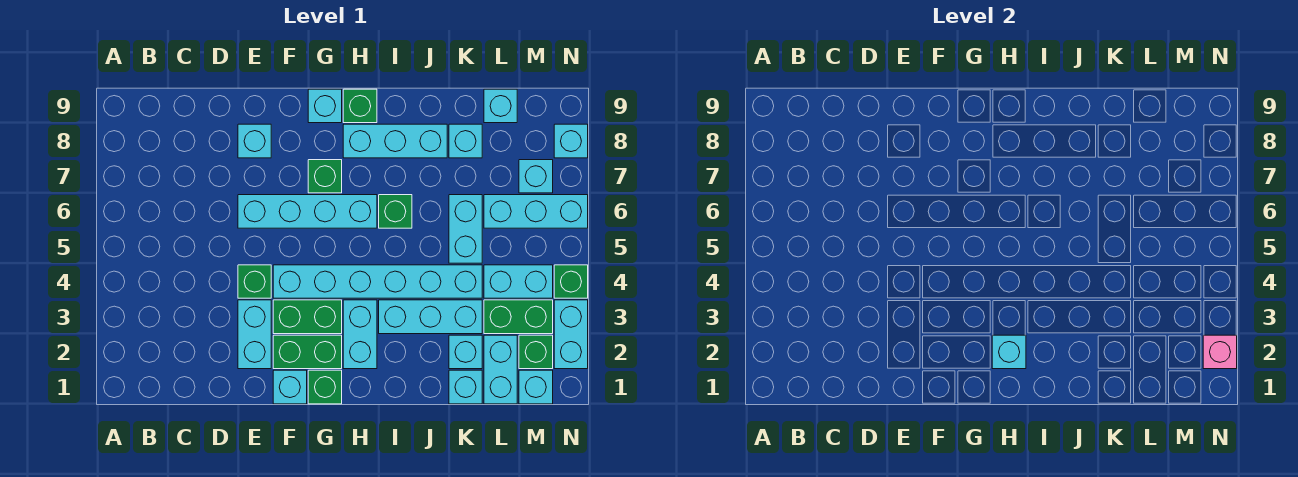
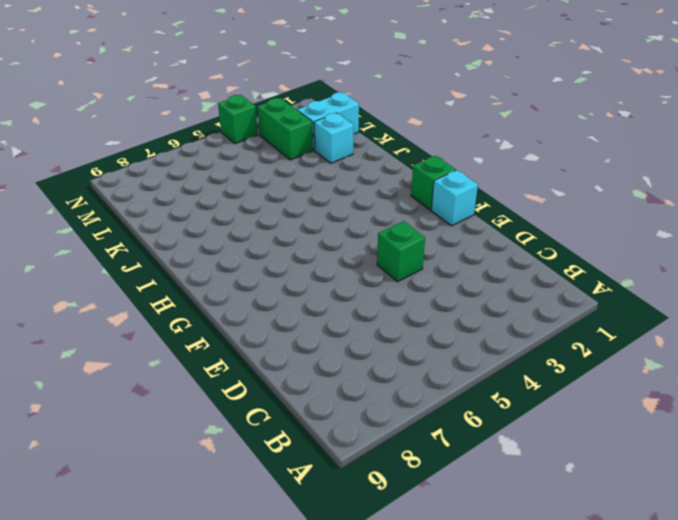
none -> cyan 1x2 brick [238,300,271,369]
none -> cyan 1x4 brick [238,195,377,228]
none -> cyan 1x1 brick [238,124,271,158]
none -> green 1x2 brick [273,335,342,369]

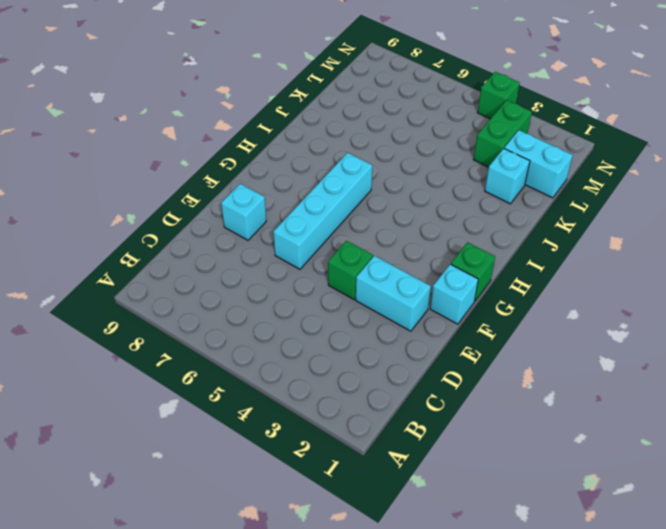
none -> green 1x2 brick [273,335,342,369]
none -> green 1x2 brick [273,300,342,334]
none -> cyan 1x6 brick [273,265,482,298]
none -> green 1x1 brick [308,160,342,193]

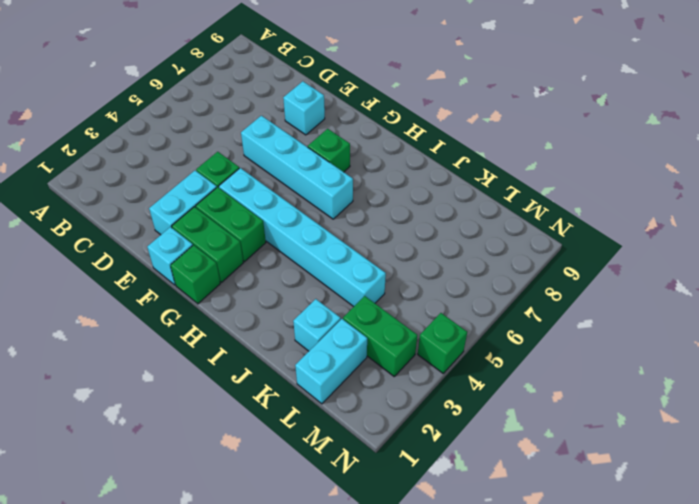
none -> cyan 1x1 brick [308,89,342,123]
none -> cyan 1x2 brick [343,300,377,369]
none -> cyan 1x3 brick [343,124,447,158]
none -> green 1x1 brick [343,89,377,123]

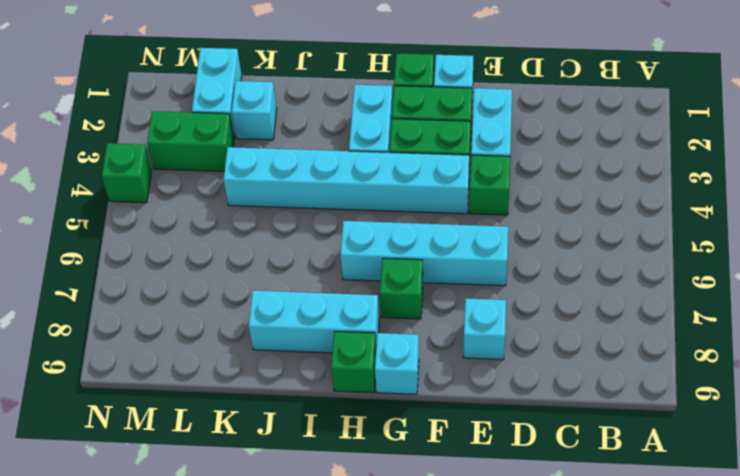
none -> cyan 1x3 brick [379,300,482,334]
none -> green 1x1 brick [379,195,412,228]
none -> cyan 1x1 brick [449,370,482,404]
none -> cyan 1x2 brick [449,195,482,263]

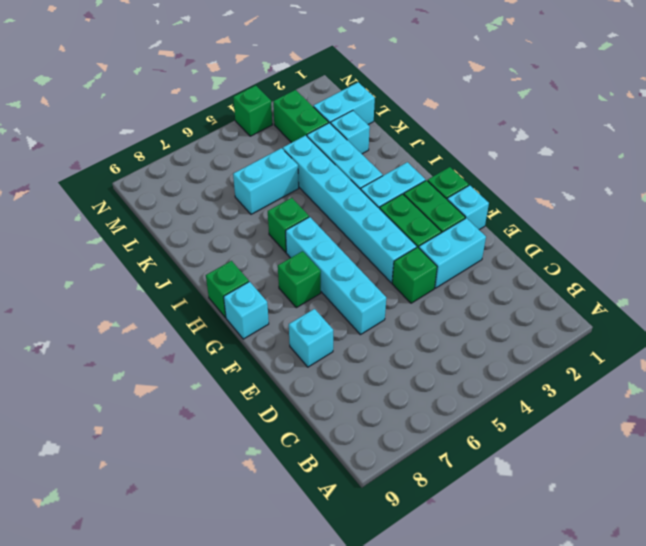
none -> cyan 1x3 brick [343,124,447,158]
none -> cyan 1x1 brick [449,370,482,404]
none -> cyan 1x1 brick [449,124,482,158]
none -> cyan 1x2 brick [484,265,553,298]

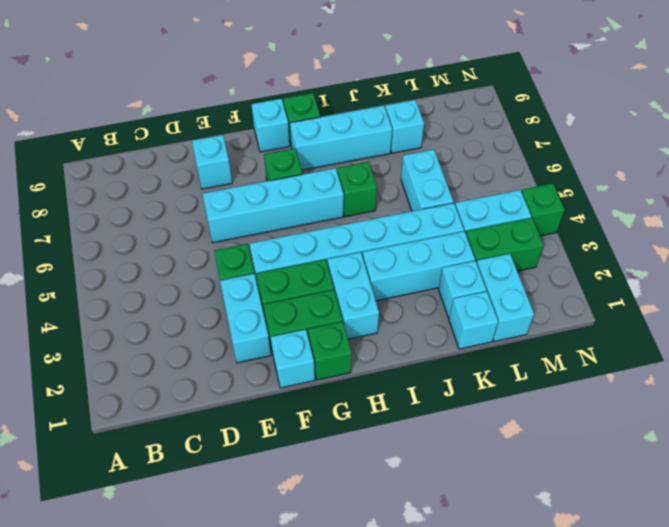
none -> cyan 1x3 brick [484,195,588,228]
none -> cyan 1x1 brick [484,89,517,123]
none -> cyan 1x1 brick [519,370,553,404]
none -> green 1x1 brick [519,335,553,369]

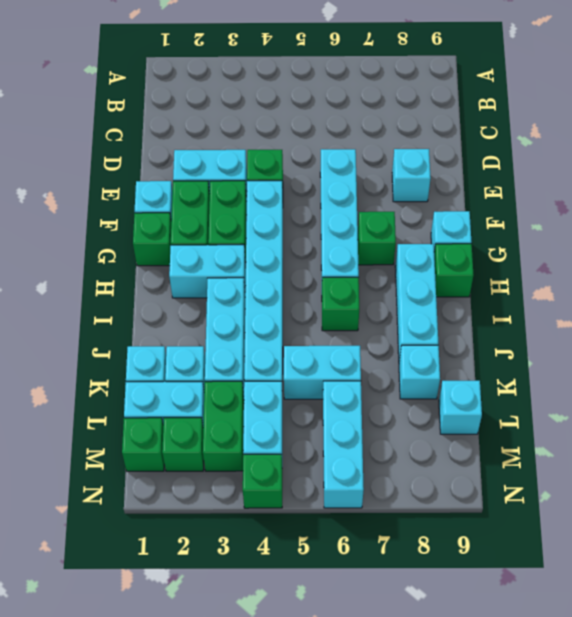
green 1x1 brick [122,418,164,471] -> cyan 1x1 brick [519,370,553,404]
none -> cyan 1x1 brick [519,160,553,193]
none -> cyan 1x2 brick [554,300,588,369]
none -> cyan 1x1 brick [554,124,588,158]
none -> cyan 1x1 brick [992,335,1026,369]

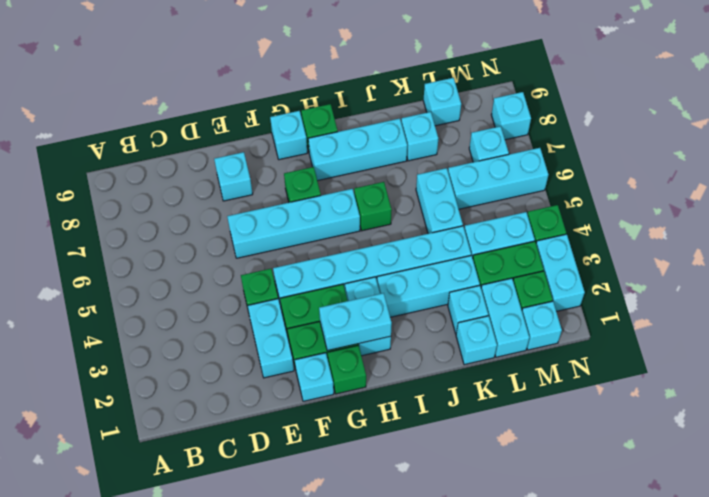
cyan 1x2 brick [319,293,392,351] -> cyan 1x1 brick [992,335,1026,369]
none -> pink 1x1 brick [1203,335,1237,369]

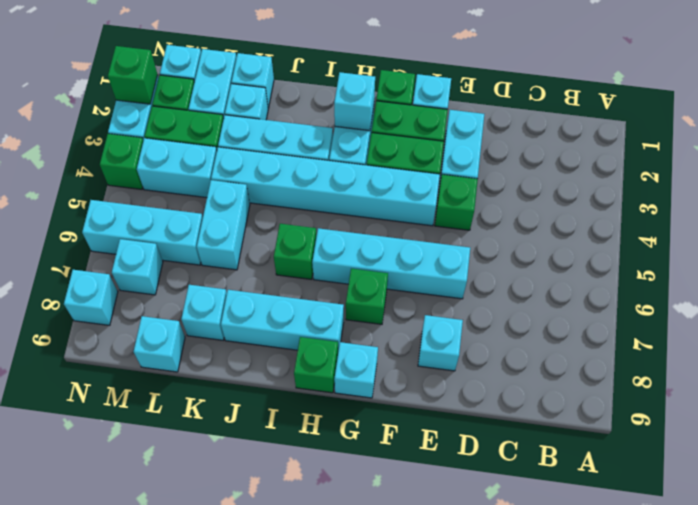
green 1x1 brick [108,46,158,104] -> pink 1x1 brick [1203,335,1237,369]

